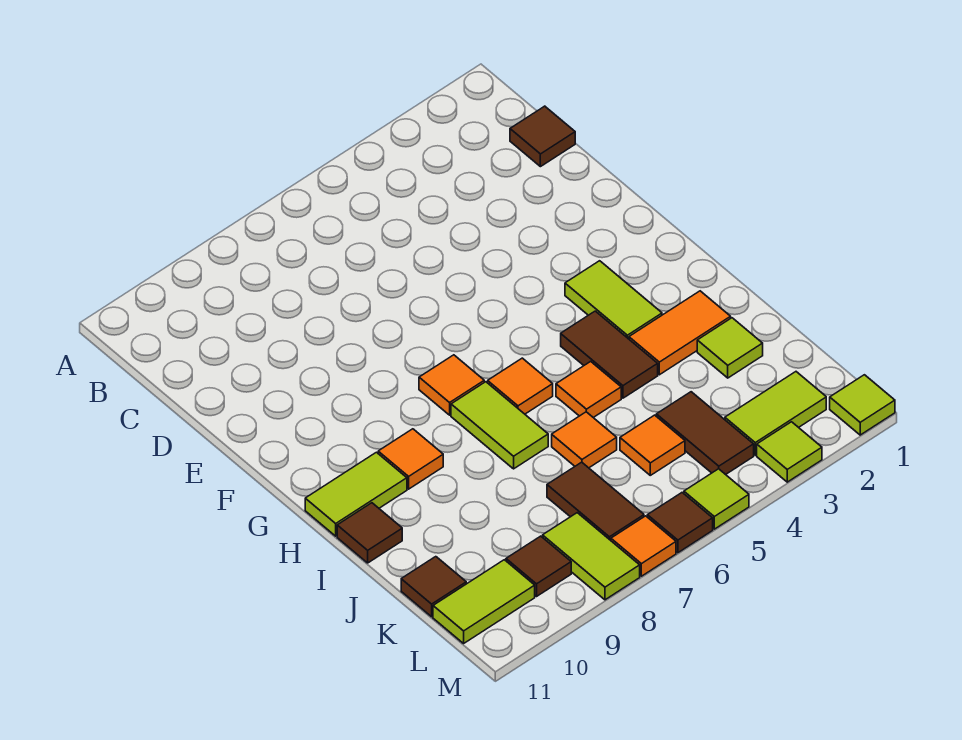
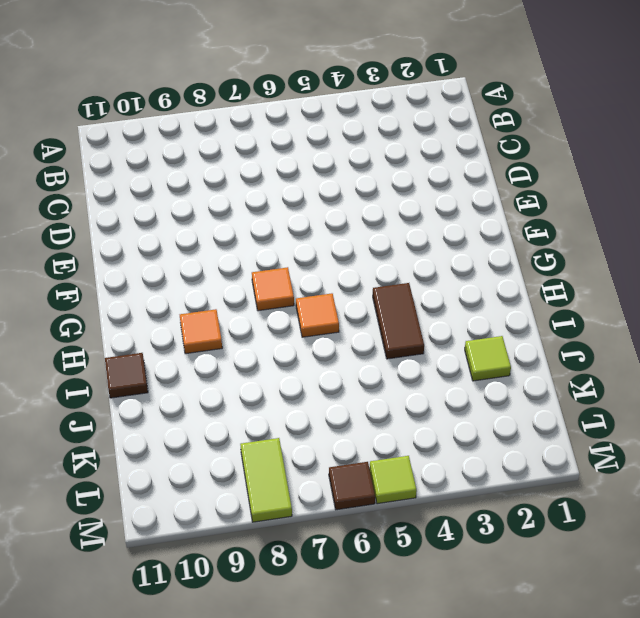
none -> brown 1x1 tile [510,106,575,167]
none -> lime 1x2 tile [565,261,662,339]
none -> lime 1x2 tile [451,382,548,469]

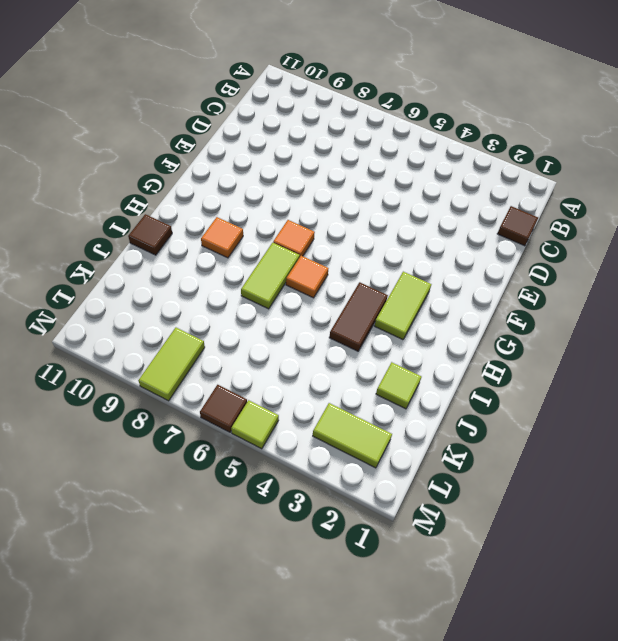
none -> lime 1x2 tile [305,452,407,536]
none -> orange 1x2 tile [629,291,731,375]
none -> orange 1x1 tile [556,361,621,418]

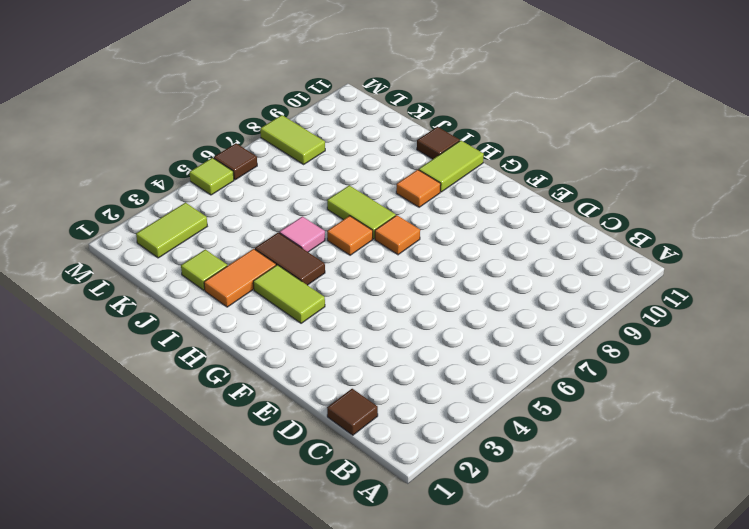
pink 1x1 tile [279,216,325,252] -> orange 1x1 tile [556,361,621,418]
none -> orange 1x1 tile [552,412,617,468]
none -> brown 1x2 tile [656,392,754,475]
none -> orange 1x1 tile [620,415,685,475]

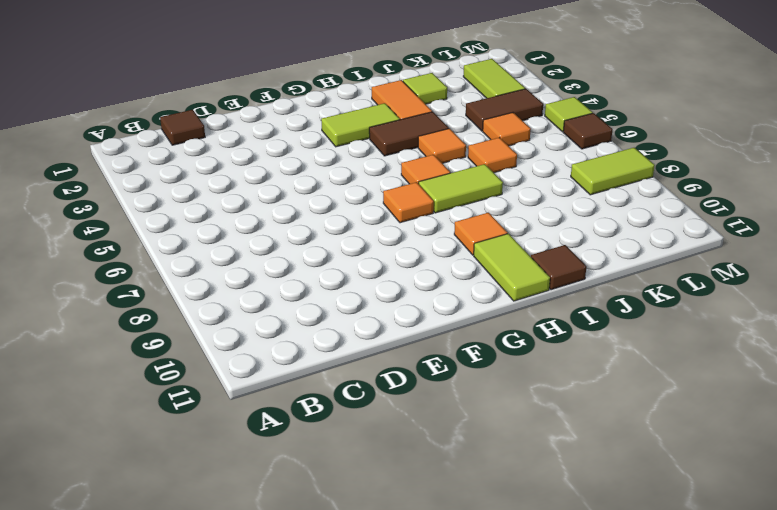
none -> brown 1x2 tile [547,462,644,540]
none -> brown 1x1 tile [401,557,466,617]
none -> brown 1x1 tile [506,536,571,596]

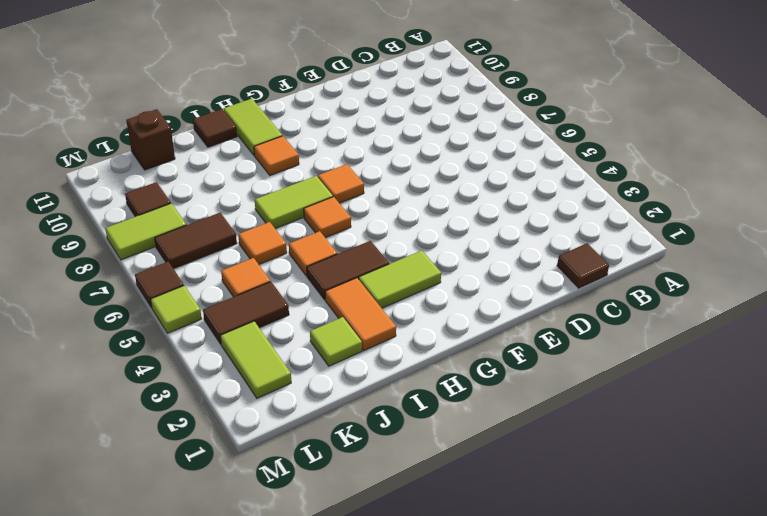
brown 1x1 brick [126,109,175,170] -> brown 1x1 tile [401,557,466,617]
none -> lime 1x2 tile [433,560,535,643]
none -> lime 1x1 tile [830,375,895,435]
none -> lime 1x1 tile [757,422,822,482]

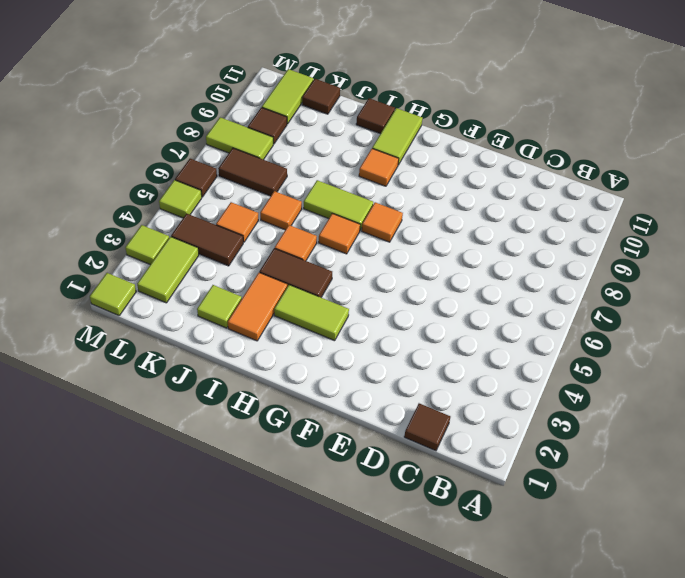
none -> orange 1x1 tile [611,516,676,576]

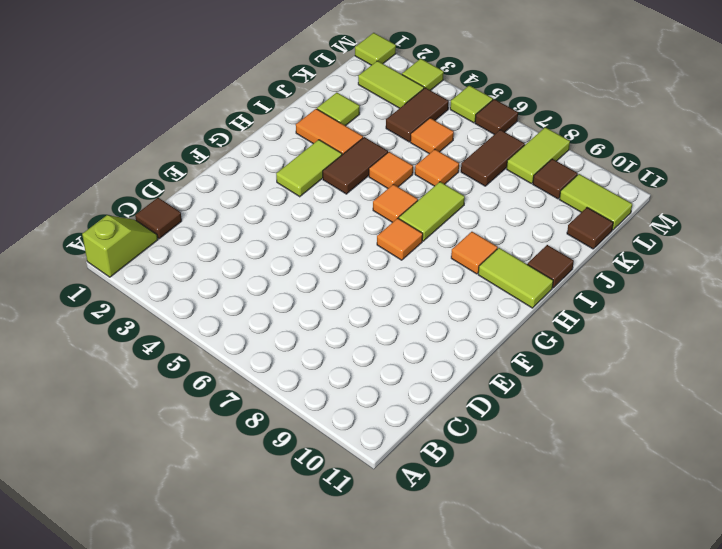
lime 1x2 slope [82,215,158,277] -> none
none -> orange 1x1 tile [611,516,676,576]

